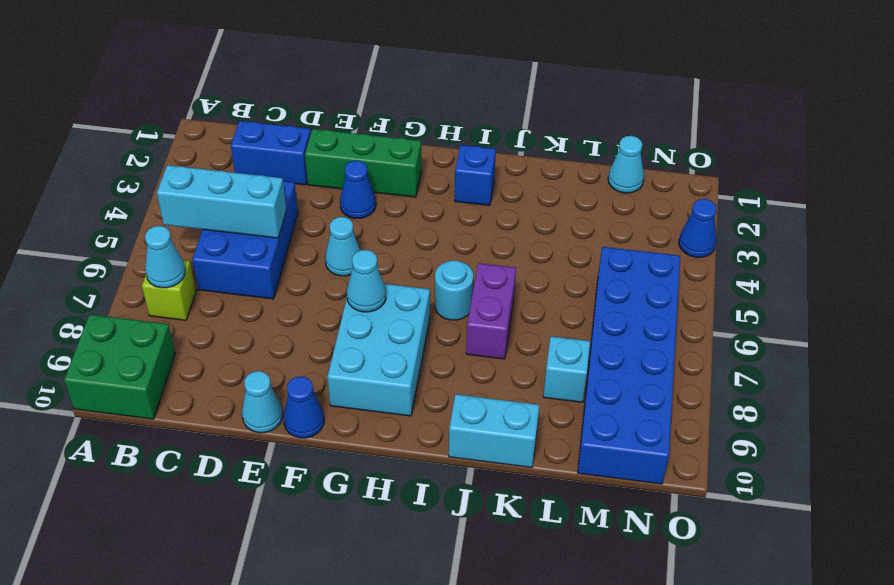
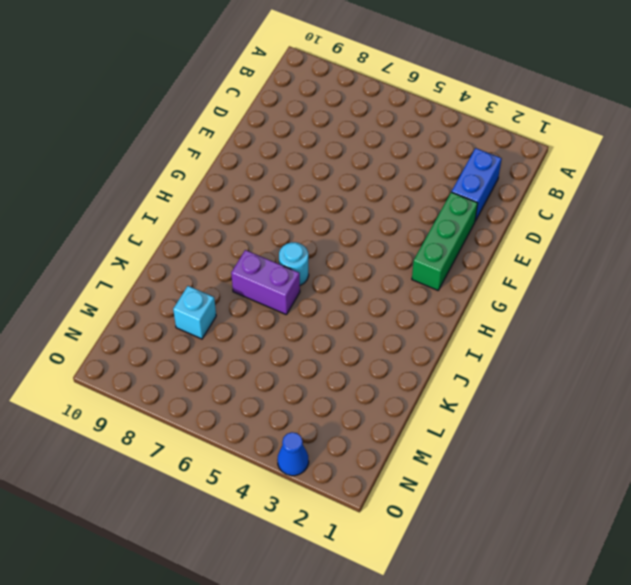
none -> green 2x2 brick [64,314,175,419]
none -> lime 1x1 brick [142,260,196,320]
none -> blue 2x3 brick [192,181,298,299]

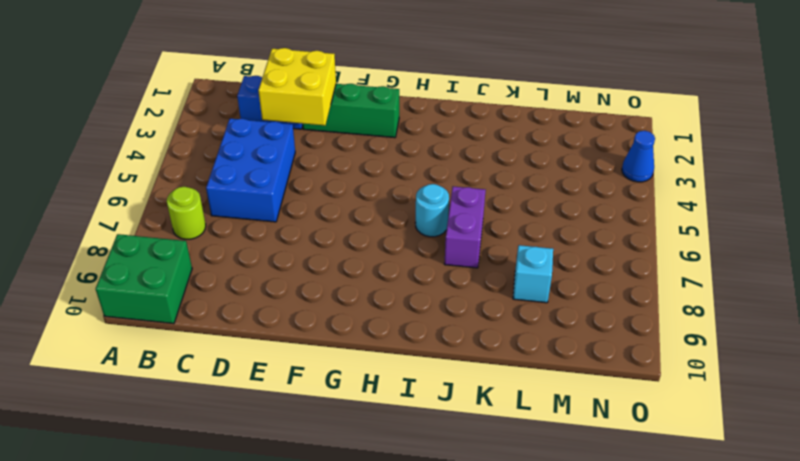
lime 1x1 round brick [167,187,206,239] -> lime 1x1 brick [142,260,196,320]
yellow 2x2 brick [258,48,336,125] -> none
none -> cyan 1x1 cone [242,371,283,433]
none -> blue 1x1 cone [340,161,376,218]
none -> cyan 1x1 cone [325,217,360,276]

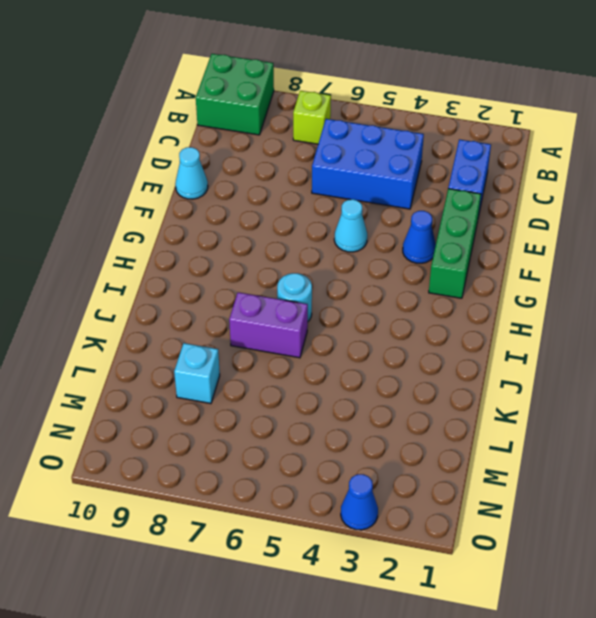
none -> blue 1x1 cone [283,376,324,438]
none -> cyan 2x3 brick [327,284,430,416]
none -> blue 1x1 brick [455,145,496,205]

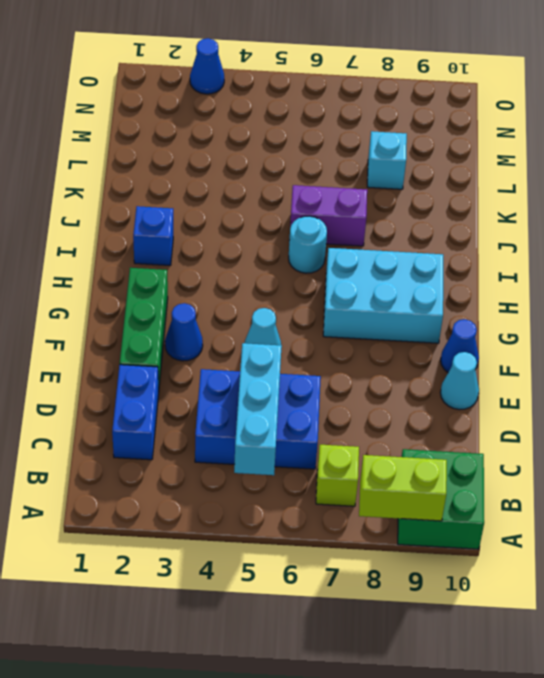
lime 1x2 brick [359,455,447,521] -> none
none -> cyan 1x2 brick [449,394,539,467]
none -> cyan 1x1 cone [608,136,644,193]
none -> blue 2x6 brick [578,247,680,484]

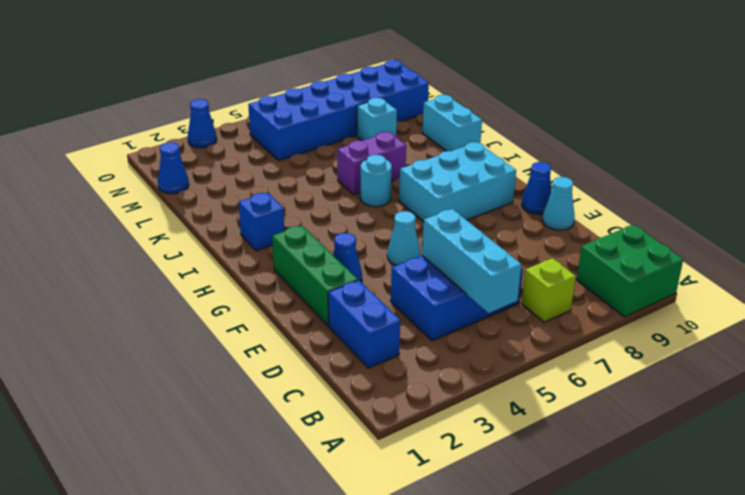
blue 1x1 cone [158,142,189,194] -> cyan 1x1 cone [608,136,644,193]
none -> cyan 1x1 cone [145,226,185,288]
none -> cyan 1x1 cone [347,250,386,312]

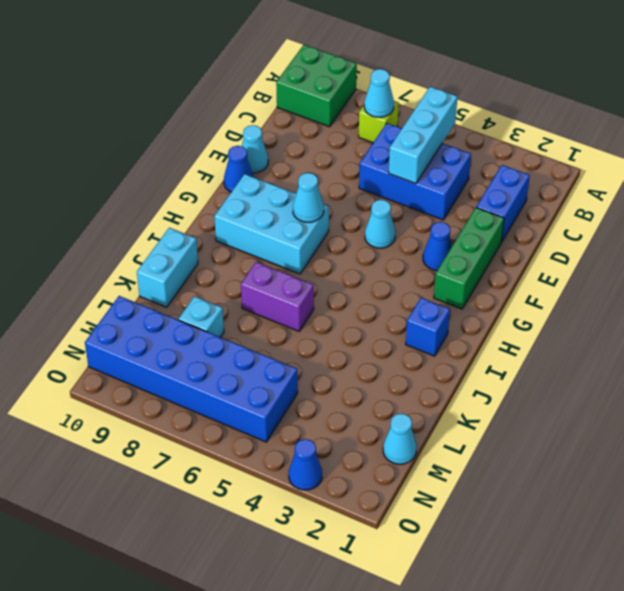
none -> cyan 1x1 round brick [435,260,473,320]

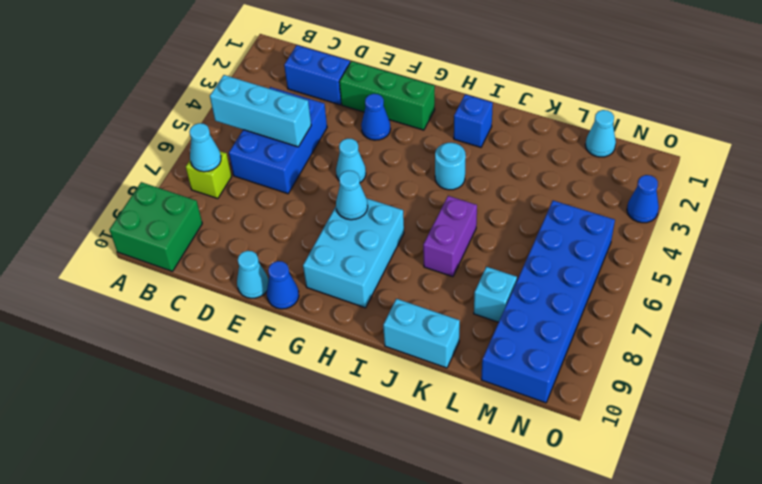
cyan 1x1 round brick [435,143,466,190] -> cyan 1x1 round brick moved to [435,260,473,320]

